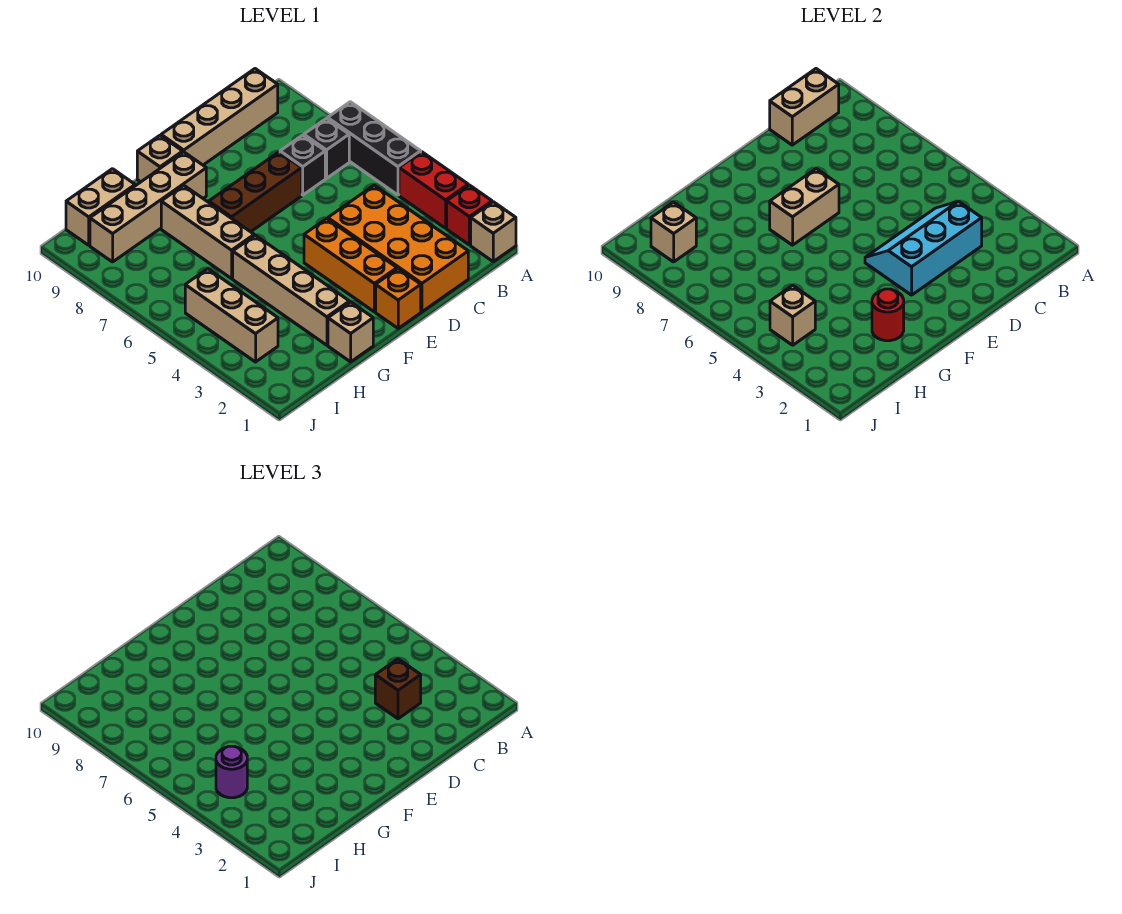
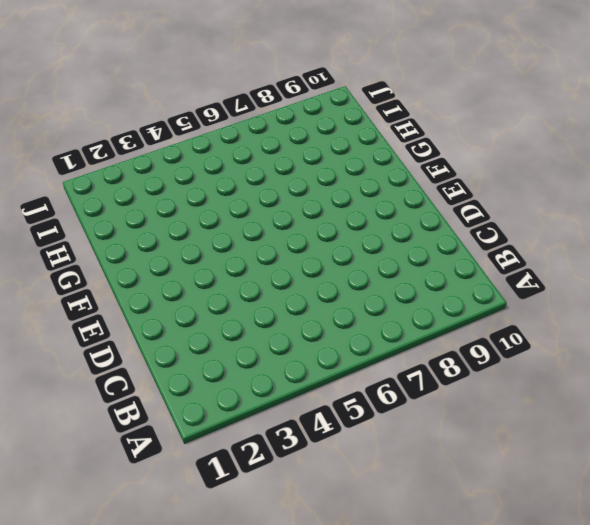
none -> tan 1x1 brick [471,202,516,261]
none -> red 1x1 brick [447,185,492,245]
none -> red 1x2 brick [399,152,468,228]

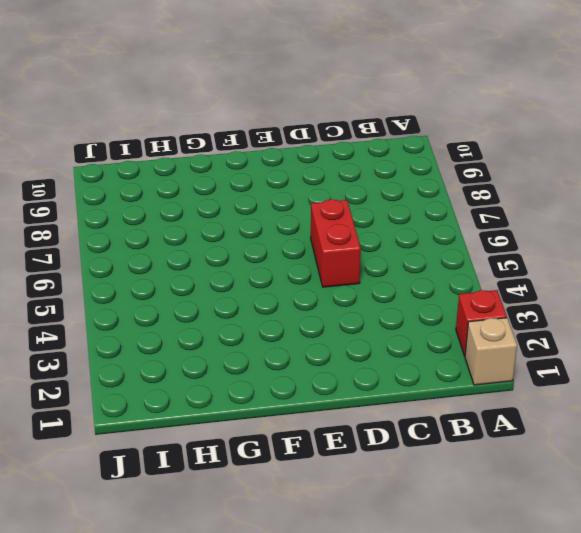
red 1x2 brick [311,199,361,287] -> red 1x2 brick moved to [399,152,468,228]
none -> black 1x3 brick [328,102,421,195]
none -> black 1x1 brick [304,119,349,178]
none -> tan 1x4 brick [161,69,278,165]

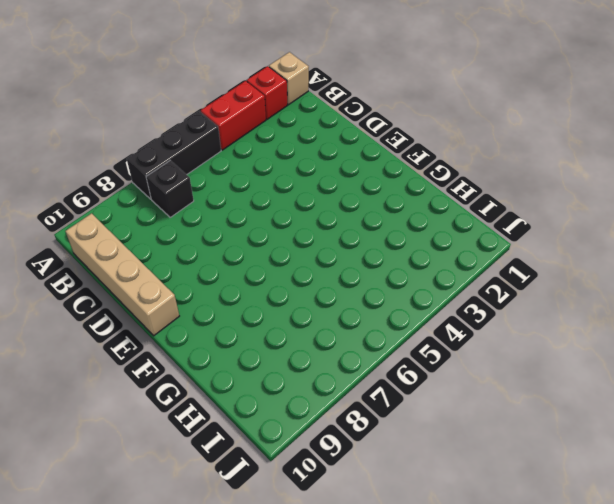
none -> orange 2x4 brick [328,185,468,312]
none -> black 1x1 brick [280,135,325,195]
none -> brown 1x3 brick [209,152,302,232]

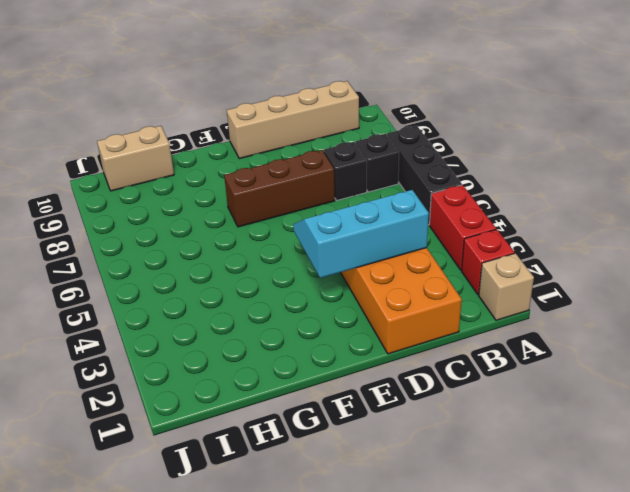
none -> orange 1x1 brick [376,269,421,328]
none -> orange 1x3 brick [304,219,397,312]
none -> tan 1x4 brick [90,152,206,262]

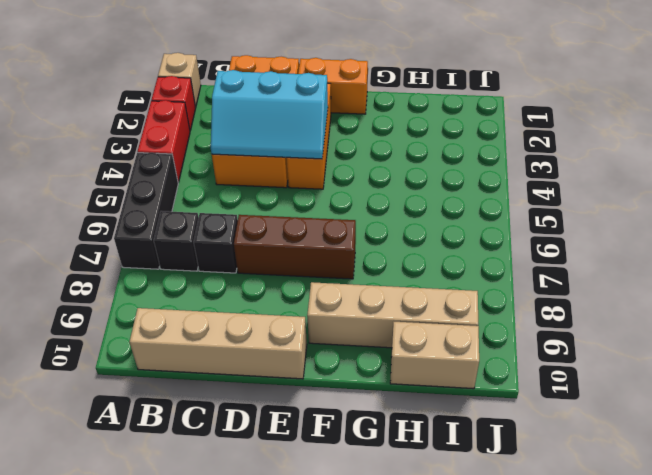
orange 1x2 brick [298,58,368,114] -> orange 1x1 brick [376,269,421,328]
none -> tan 1x1 brick [137,136,183,182]
none -> tan 1x1 brick [328,302,373,362]
none -> tan 1x4 brick [233,235,349,345]

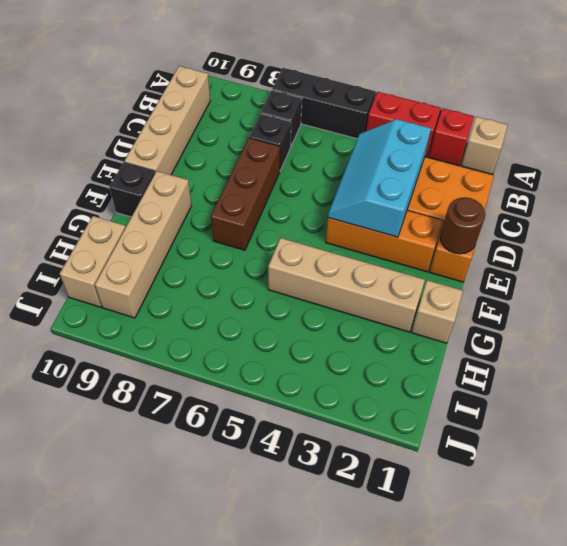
brown 1x1 round brick [440,197,485,254] -> none
black 1x1 brick [109,162,155,217] -> tan 1x1 brick [137,136,183,182]
none -> tan 1x3 brick [161,185,254,279]
none -> tan 1x3 brick [185,269,278,362]
none -> tan 1x2 brick [770,69,839,145]

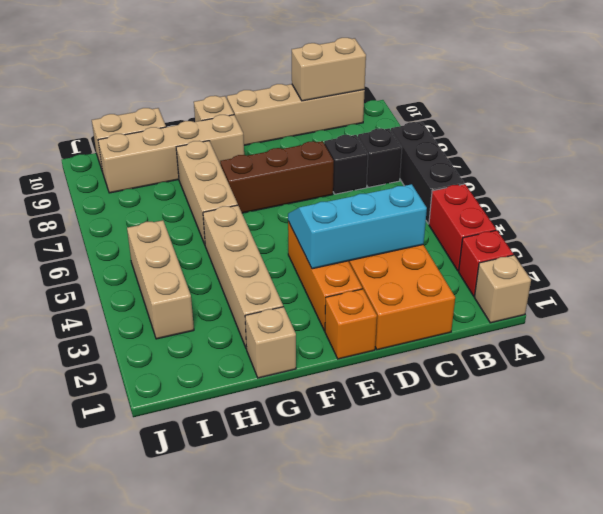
none -> tan 1x2 brick [770,169,839,245]
none -> red 1x1 round brick [872,289,904,341]
none -> tan 1x1 brick [770,285,815,345]

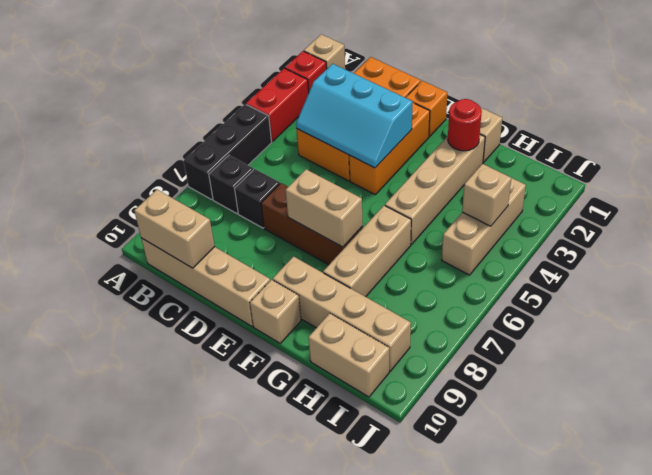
none -> tan 1x1 brick [651,202,696,262]
none -> brown 1x1 brick [375,659,421,719]
none -> purple 1x1 round brick [216,746,247,798]

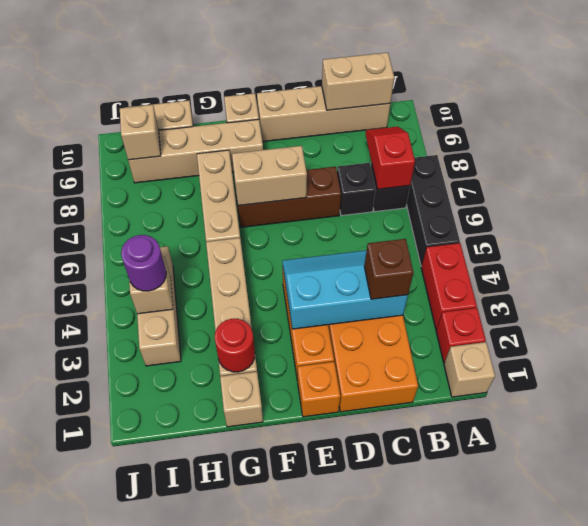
red 1x2 slope [366,127,415,189] -> none

